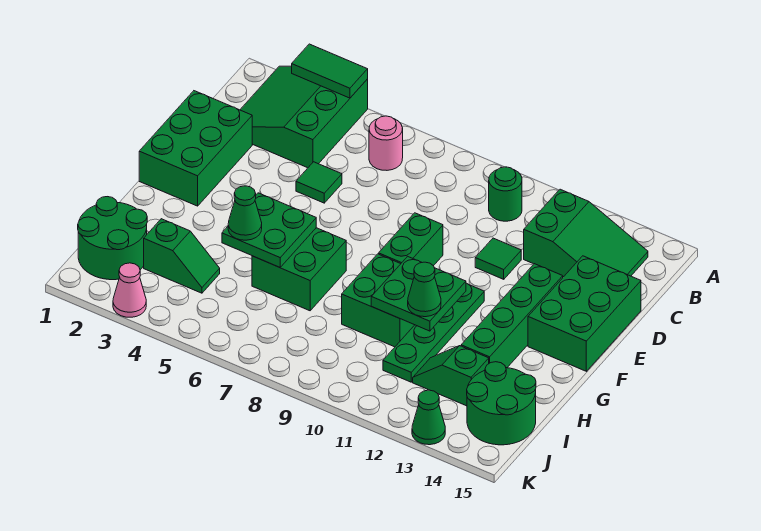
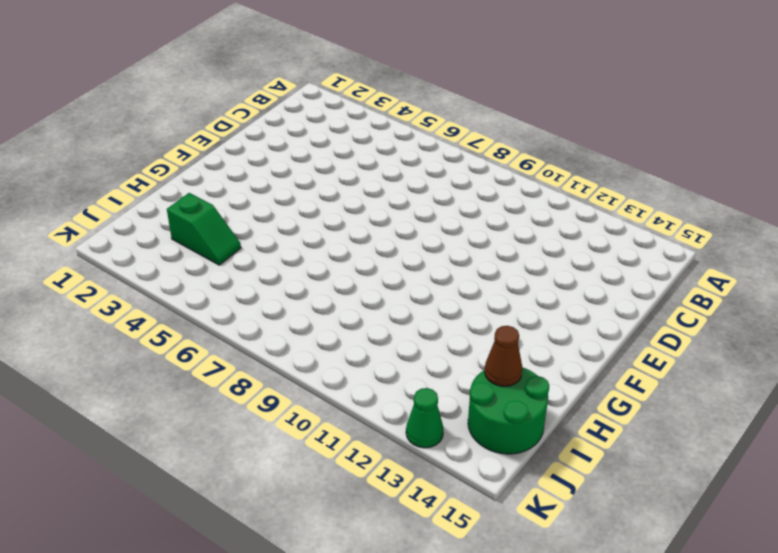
brown 1x1 cone [485,326,522,386] -> none
none -> green 3x3 slope [240,66,368,168]
none -> pink 1x1 round brick [369,116,403,170]
none -> green 1x1 round brick [489,167,522,221]

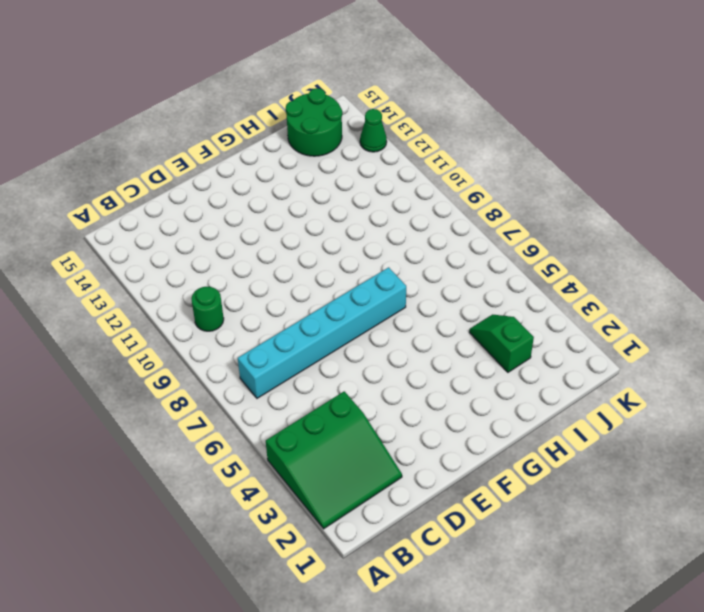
cyan 1x6 brick [238,267,406,398] -> green 2x2 brick [252,228,346,311]
none -> pink 1x1 round brick [369,116,403,170]
none -> green 2x3 slope [524,189,648,277]
none -> green 2x3 brick [139,91,252,206]

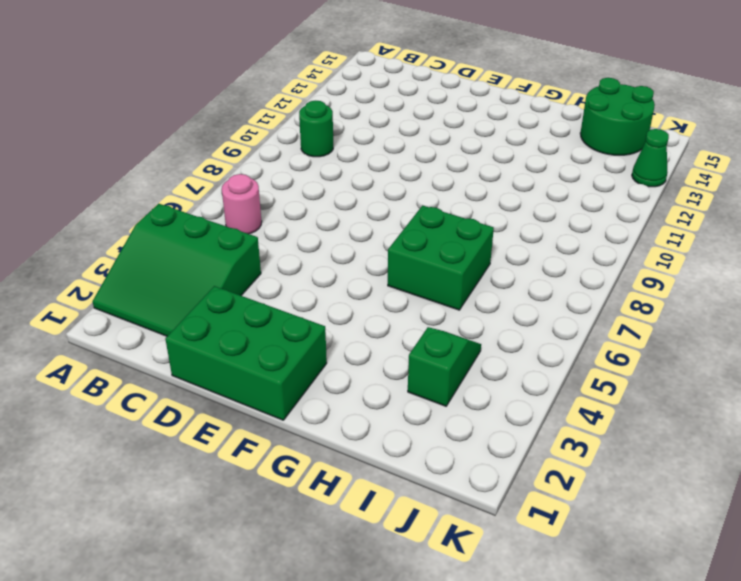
none -> green 2x3 slope [524,189,648,277]
none -> green 1x1 tile [296,162,342,203]
none -> green 1x1 tile [475,238,521,279]

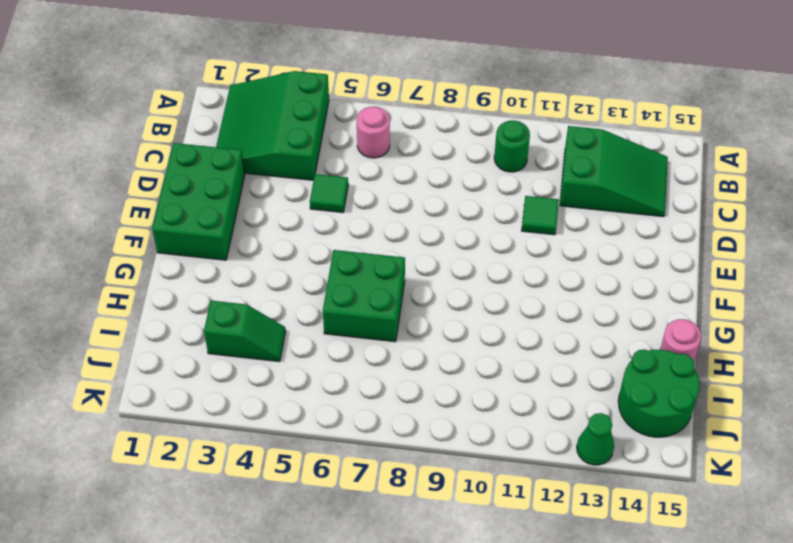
pink 1x1 round brick [660,319,701,361] -> none
none -> green 2x3 brick [528,256,641,371]
none -> green 1x2 brick [379,213,443,266]
none -> green 1x4 brick [461,264,563,368]

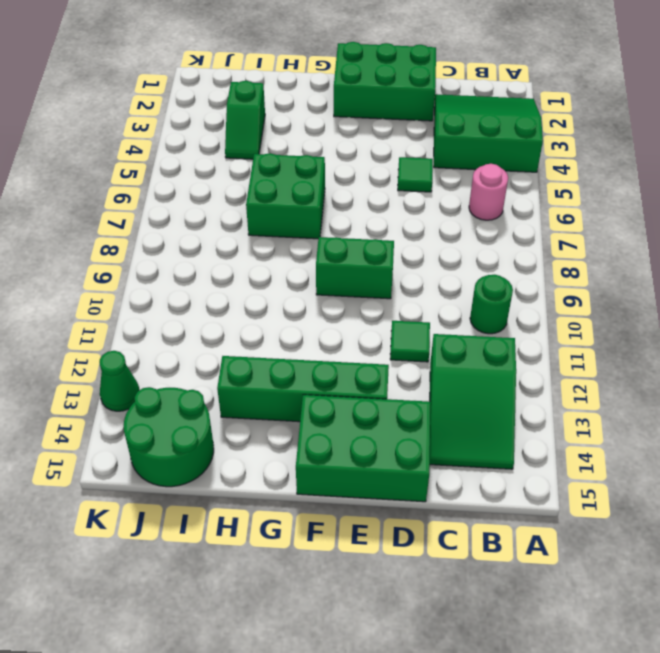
none -> green 1x4 plate [383,283,484,382]
none -> green 2x2 brick [342,254,414,347]
none -> green 2x2 round brick [78,197,147,280]

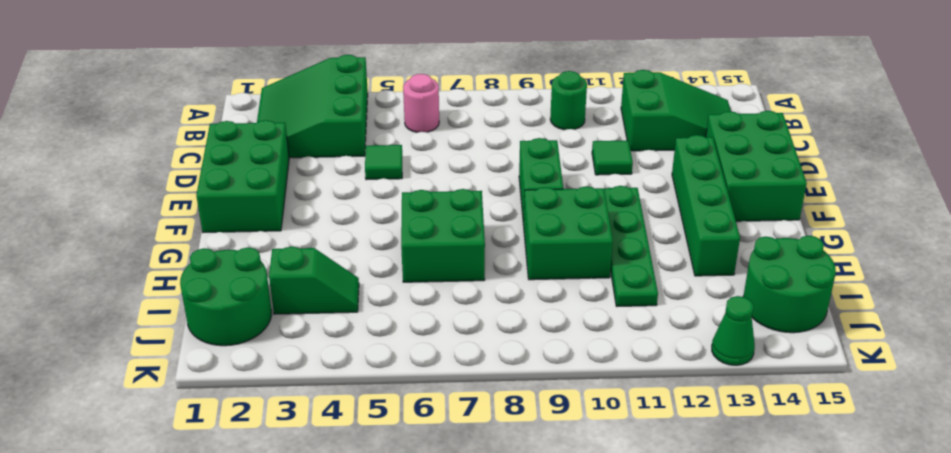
none -> green 1x2 slope [413,346,489,406]
none -> pink 1x1 cone [113,263,146,317]
none -> green 1x2 tile [292,44,368,98]

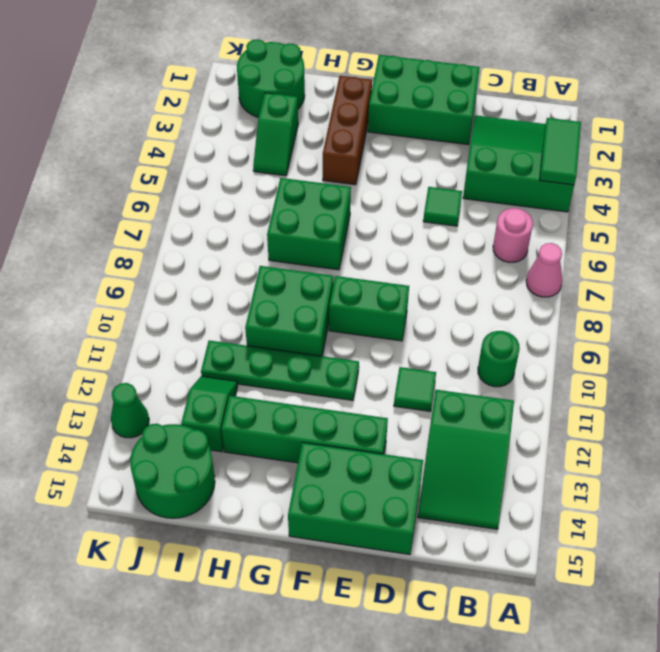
pink 1x1 cone [526,243,563,297] -> pink 1x1 cone moved to [113,263,146,317]
brown 1x3 brick [323,76,372,185] -> none
none -> green 2x2 plate [222,193,316,267]
none -> green 2x2 plate [371,256,466,331]
none -> green 1x1 cone [228,186,262,240]

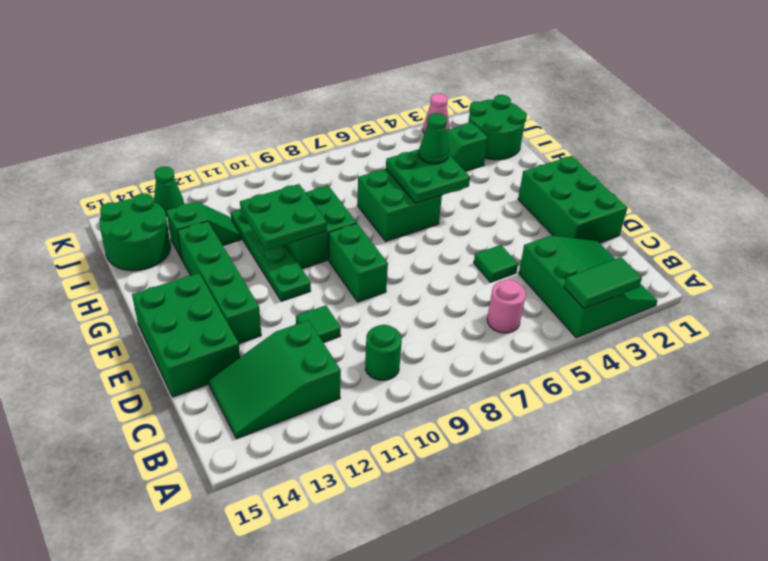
none -> green 1x1 cone [408,262,441,317]

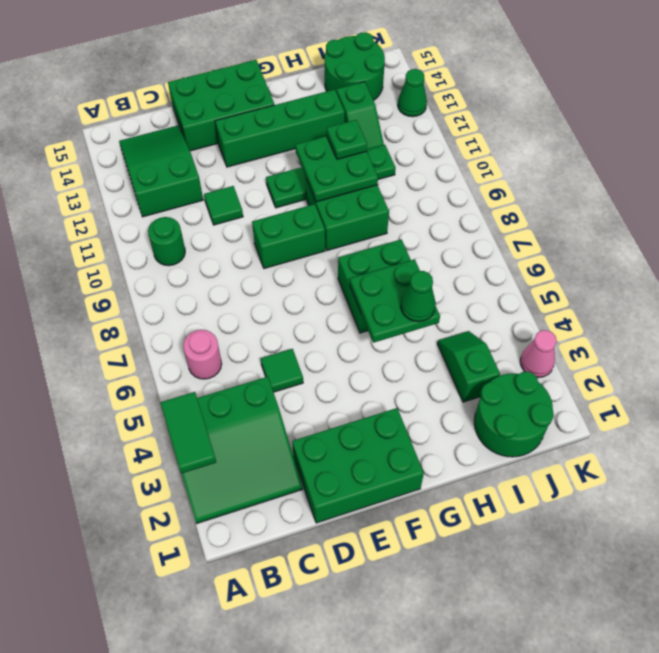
green 1x1 plate [327,120,367,159] -> green 1x1 cone [408,262,441,317]

